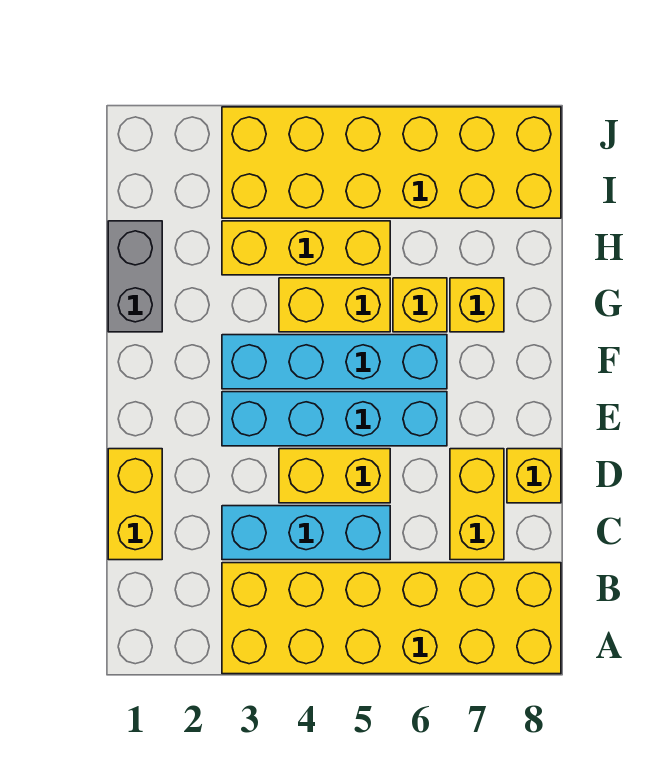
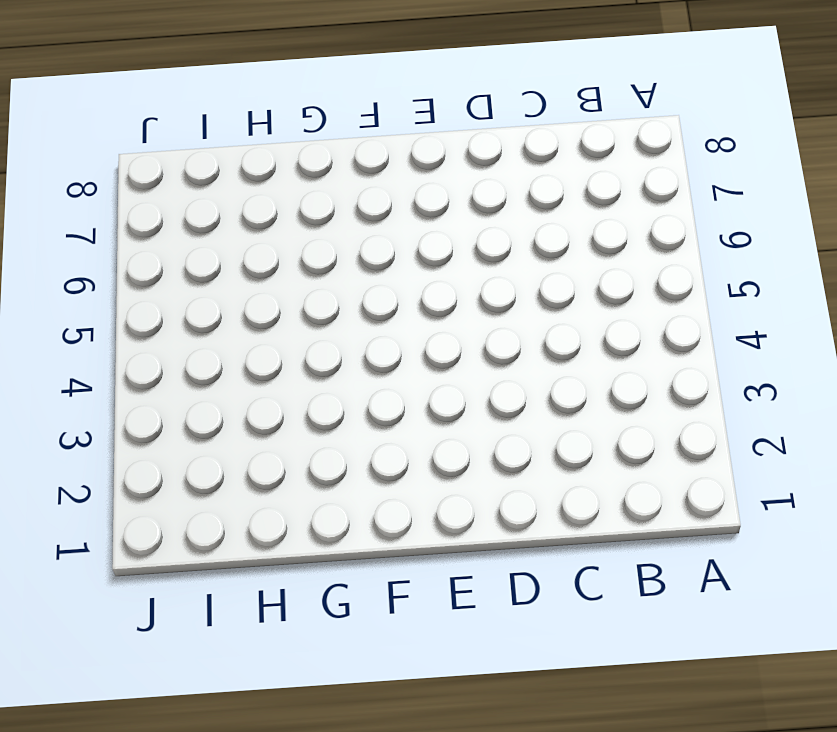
none -> yellow 2x6 brick [222,563,561,674]
none -> yellow 1x2 brick [108,449,162,560]
none -> cyan 1x3 brick [222,506,390,560]

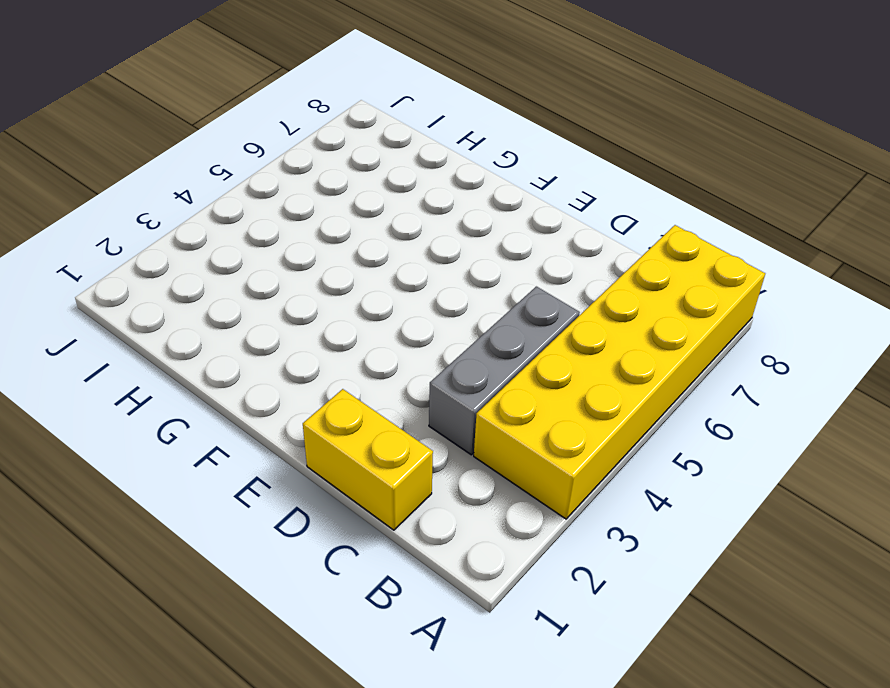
grey 1x3 brick [429,286,580,455] -> cyan 1x3 brick [222,506,390,560]
none -> yellow 1x2 brick [450,449,504,560]
none -> yellow 1x2 brick [279,449,390,503]
none -> yellow 1x1 brick [507,449,561,503]

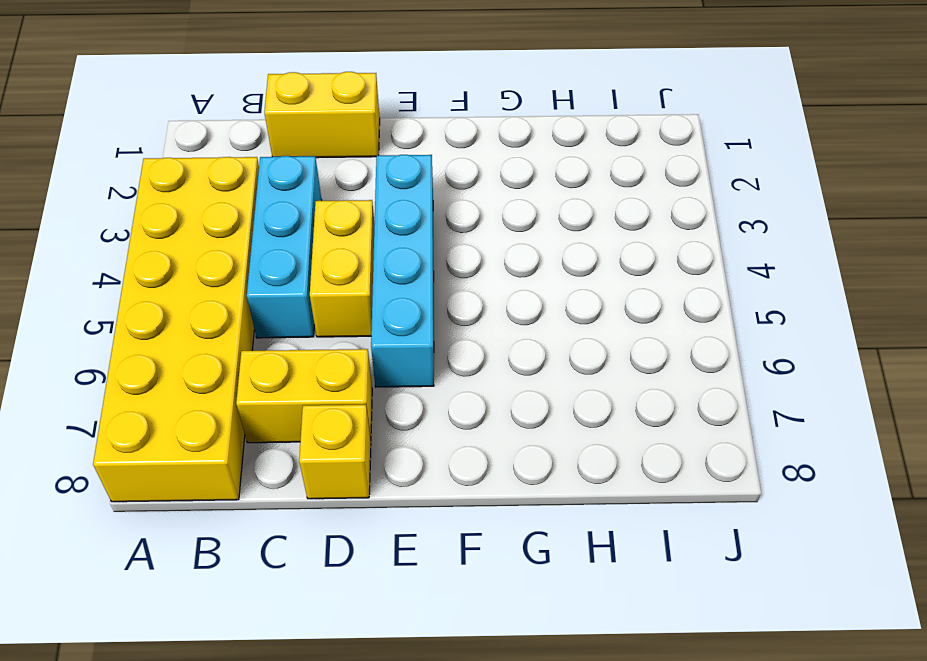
none -> cyan 1x4 brick [222,335,447,389]
none -> grey 1x2 brick [108,221,162,332]
none -> yellow 1x2 brick [279,278,390,332]

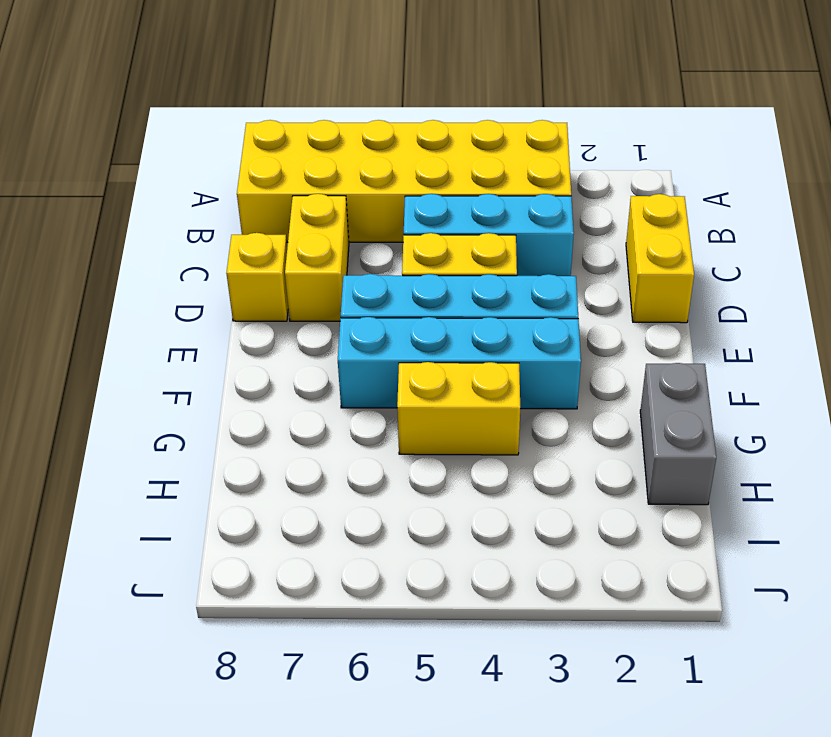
none -> yellow 1x1 brick [393,278,447,332]
none -> yellow 1x1 brick [450,278,504,332]
none -> yellow 1x3 brick [222,221,390,275]

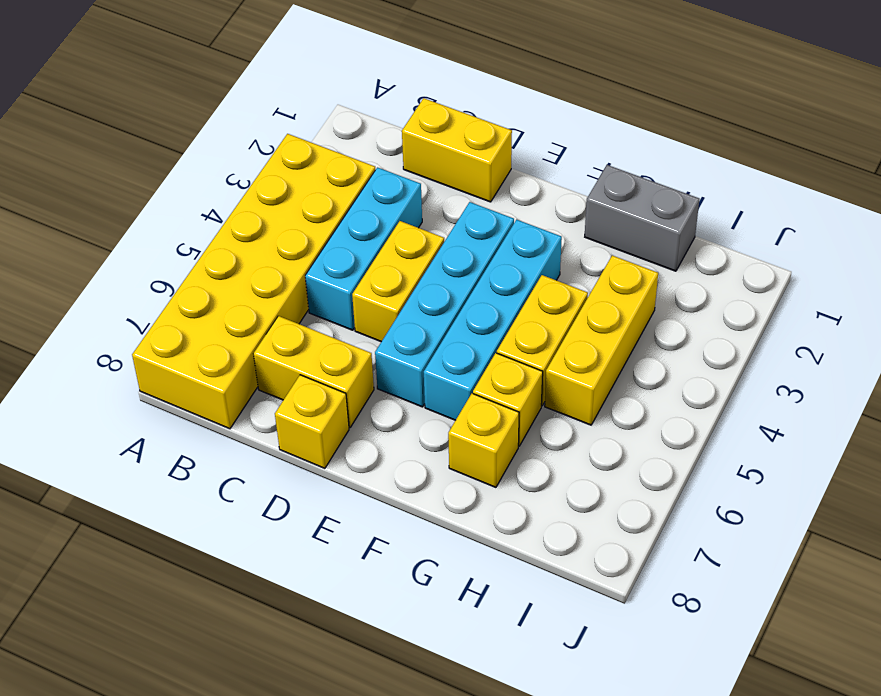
none -> yellow 2x6 brick [222,107,561,218]

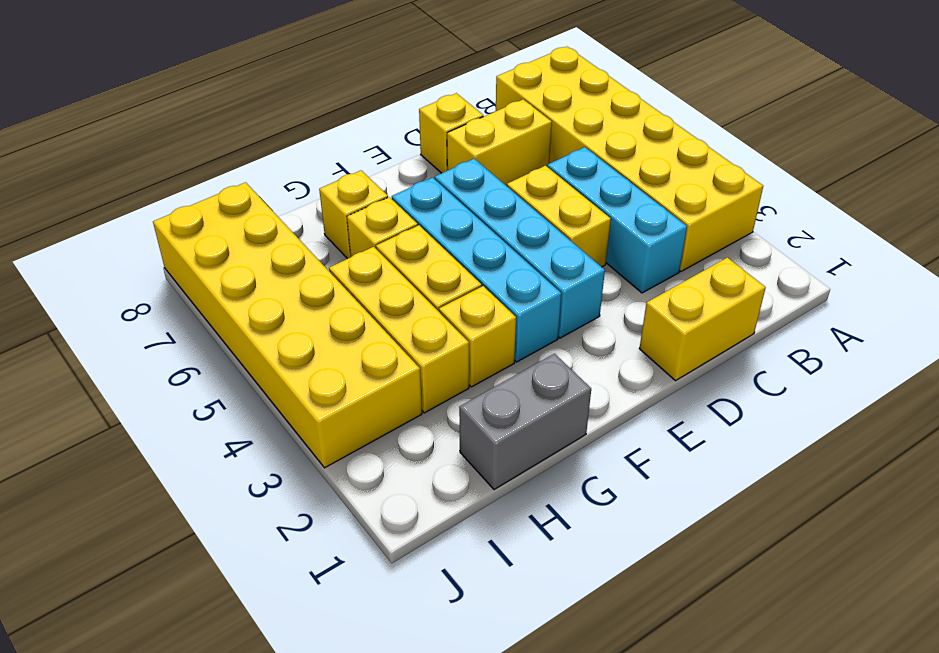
yellow 1x1 brick [439,286,516,387] -> none

